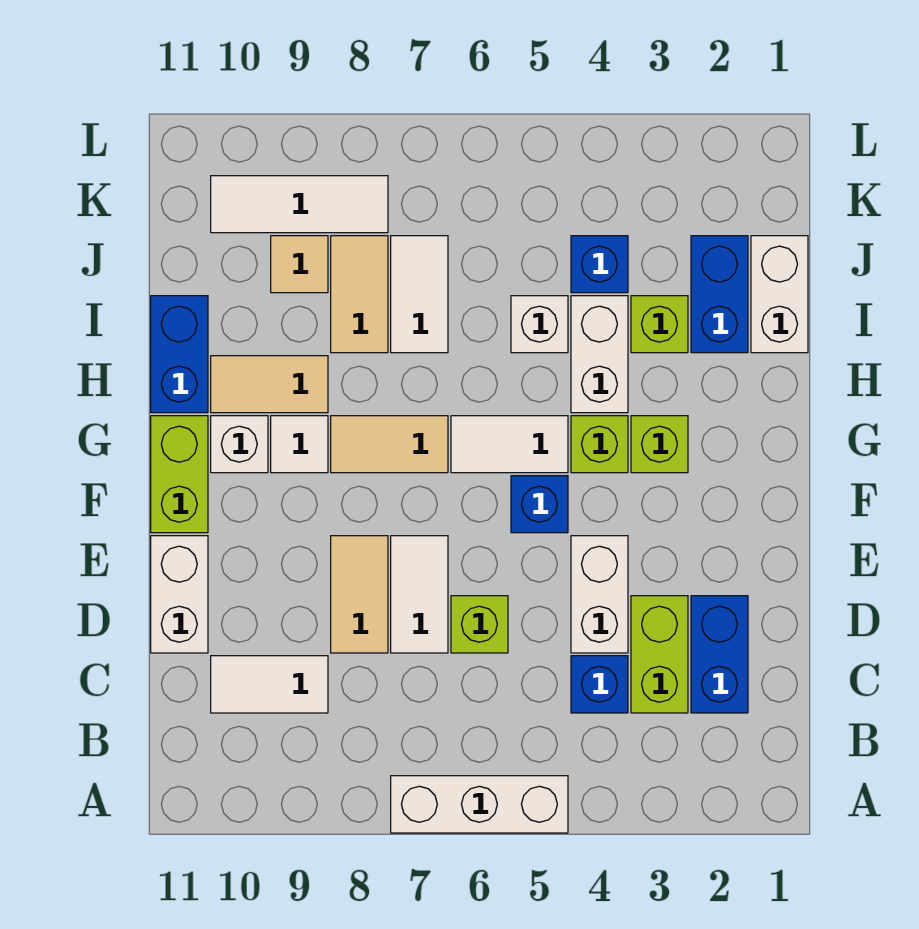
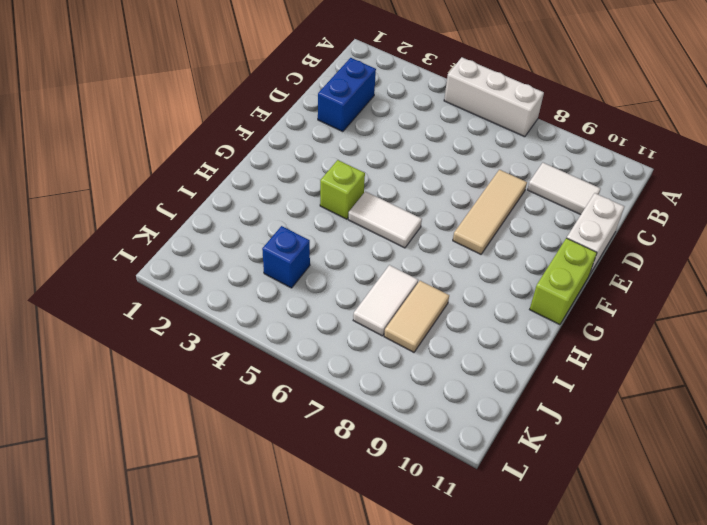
tan 1x3 tile [453,170,527,254] -> tan 1x2 tile [331,536,388,653]
none -> lime 1x2 brick [631,596,688,713]
none -> blue 1x1 brick [571,656,628,713]
none -> white 1x2 brick [571,536,628,653]
none -> lime 1x1 brick [451,596,508,653]

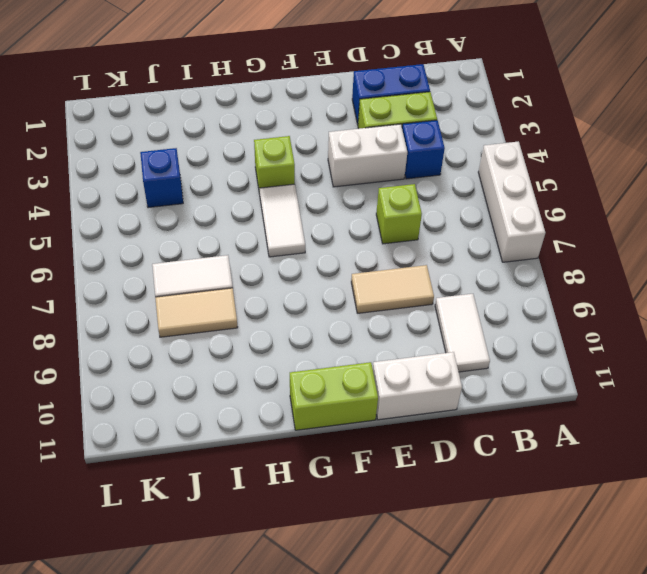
none -> white 1x2 tile [391,536,448,653]
none -> blue 1x1 brick [511,476,568,533]
none -> lime 1x1 brick [631,416,688,473]
none -> tan 1x2 tile [331,416,448,473]

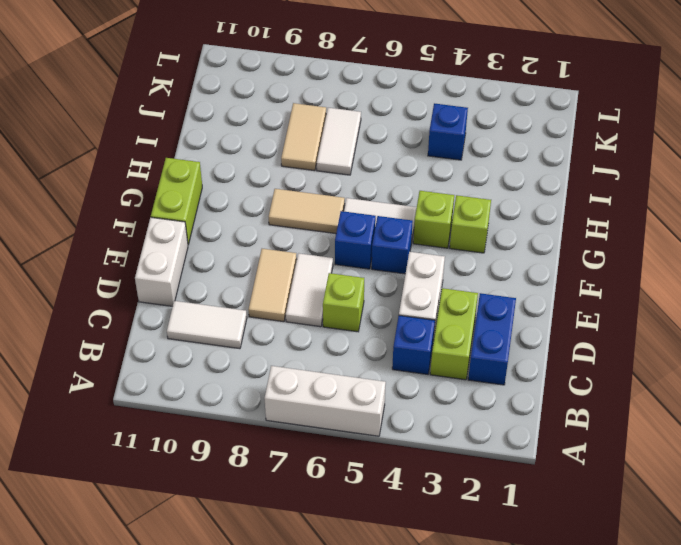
blue 1x1 brick [335,211,376,269] -> none
none -> white 1x1 tile [271,416,328,473]
none -> white 1x1 brick [211,416,268,473]
none -> white 1x2 brick [571,296,628,413]
none -> tan 1x2 tile [211,356,328,413]

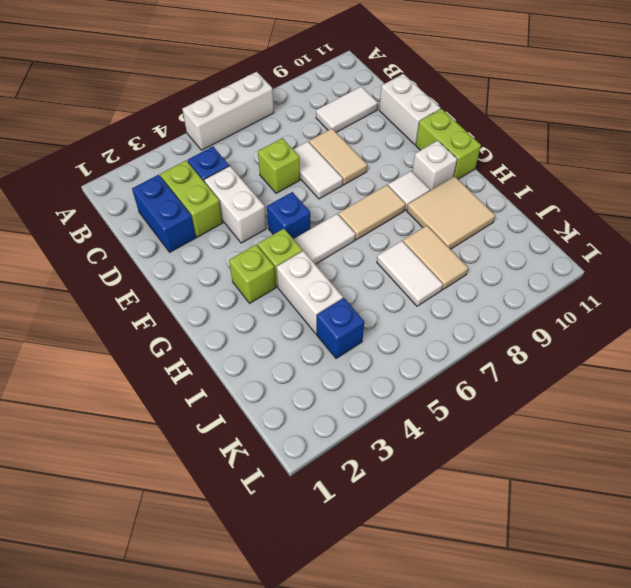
tan 2x2 tile [407,176,495,249] -> tan 1x2 tile [211,356,328,413]
none -> blue 1x2 brick [151,296,208,413]
none -> white 1x2 brick [751,236,808,353]
none -> blue 1x2 brick [691,236,748,353]
none -> lime 1x1 brick [631,296,688,353]

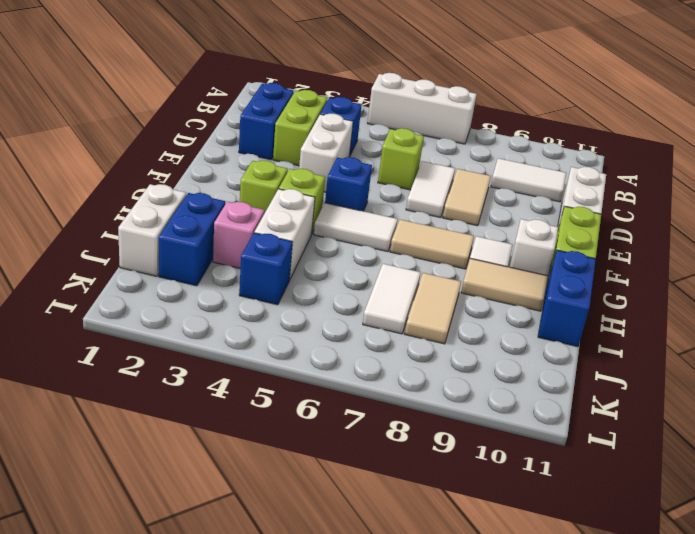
pink 1x1 brick [213,202,264,268] -> lime 1x1 brick [631,296,688,353]
none -> white 1x1 brick [511,296,568,353]
none -> tan 1x1 tile [271,236,328,293]
none -> white 1x3 tile [211,176,388,233]

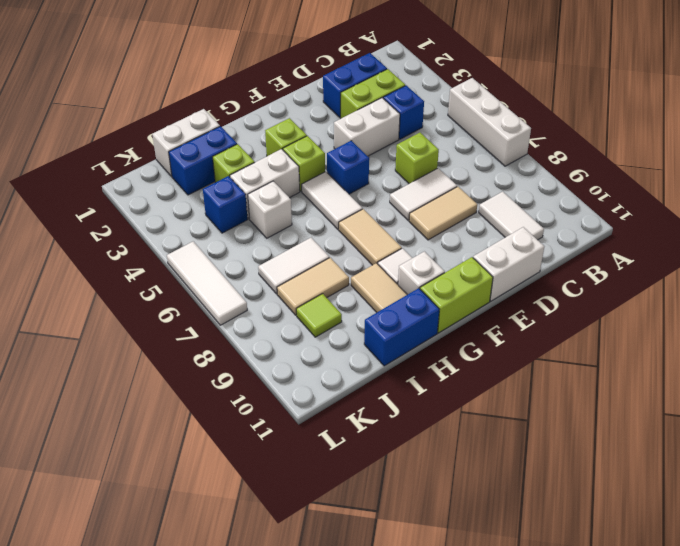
lime 1x1 tile [296,294,342,337] -> tan 1x1 tile [271,236,328,293]
white 1x3 tile [167,241,247,325] -> white 1x3 tile moved to [211,176,388,233]

